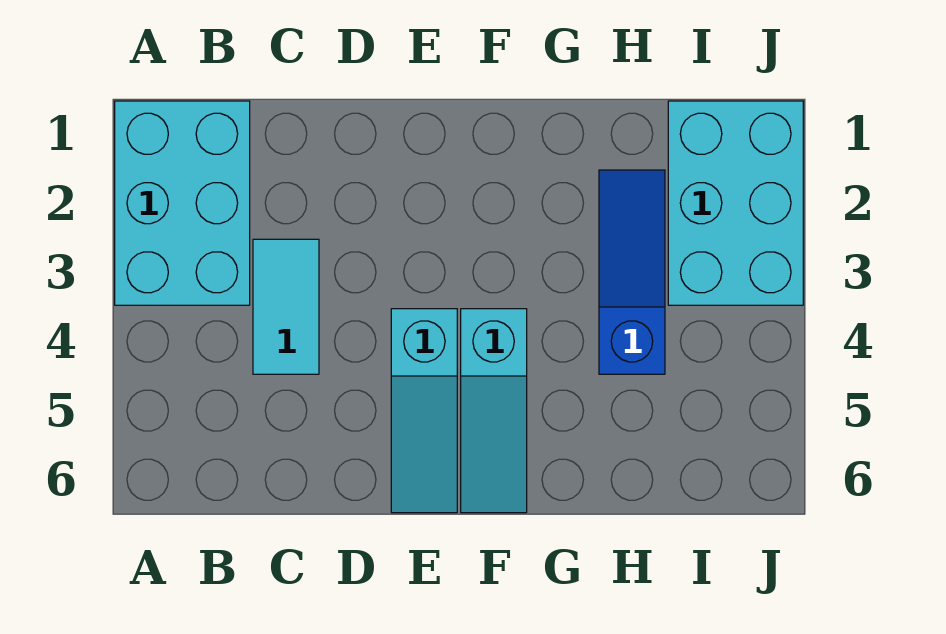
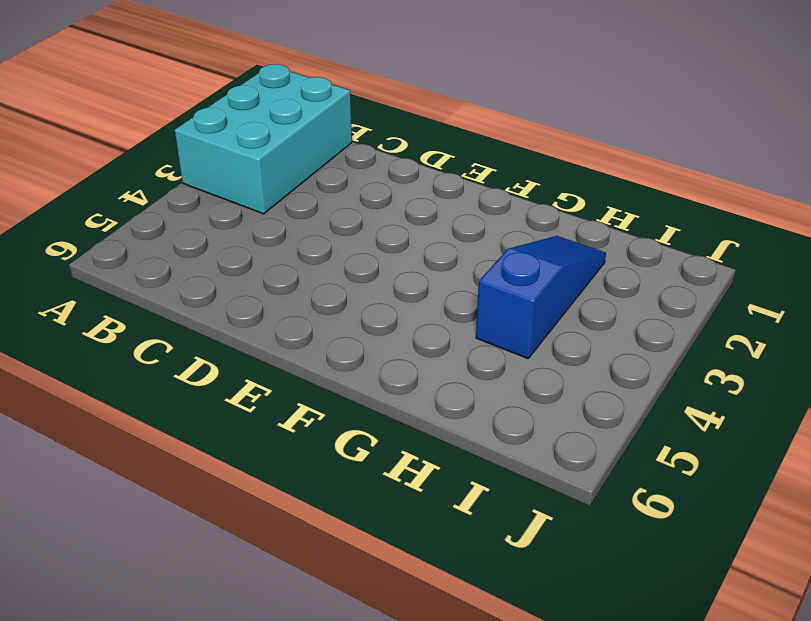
none -> cyan 1x2 tile [253,239,319,374]
none -> cyan 1x3 slope [391,309,457,513]

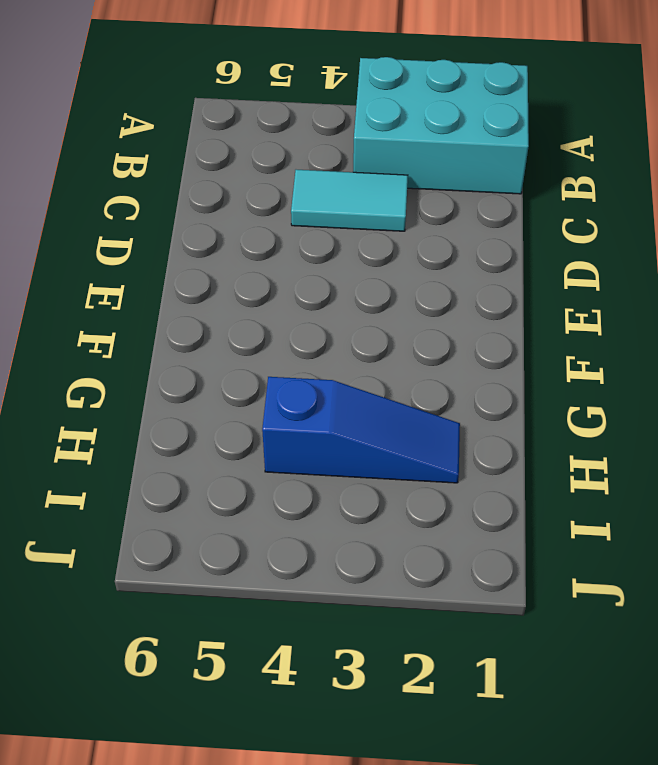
none -> cyan 1x3 slope [391,309,457,513]
none -> cyan 1x3 slope [461,309,527,513]

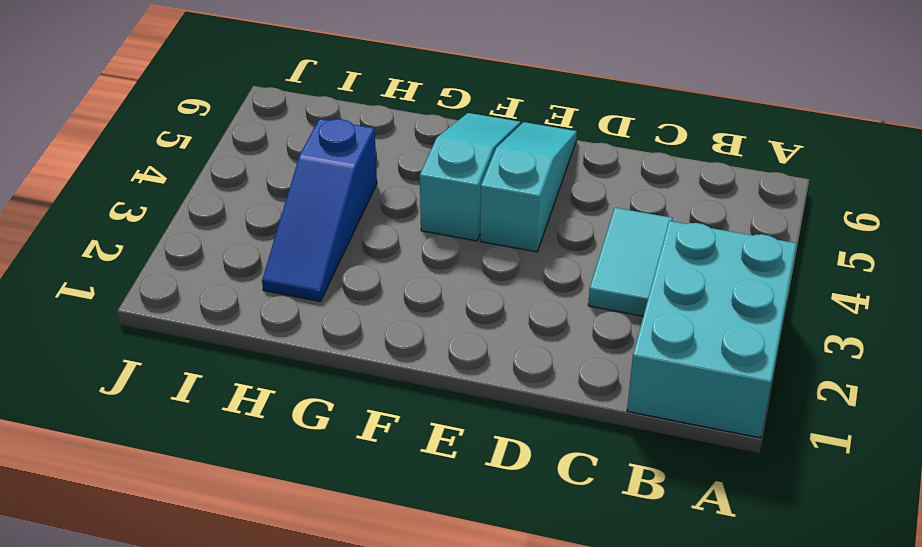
none -> cyan 2x3 brick [668,101,803,305]

